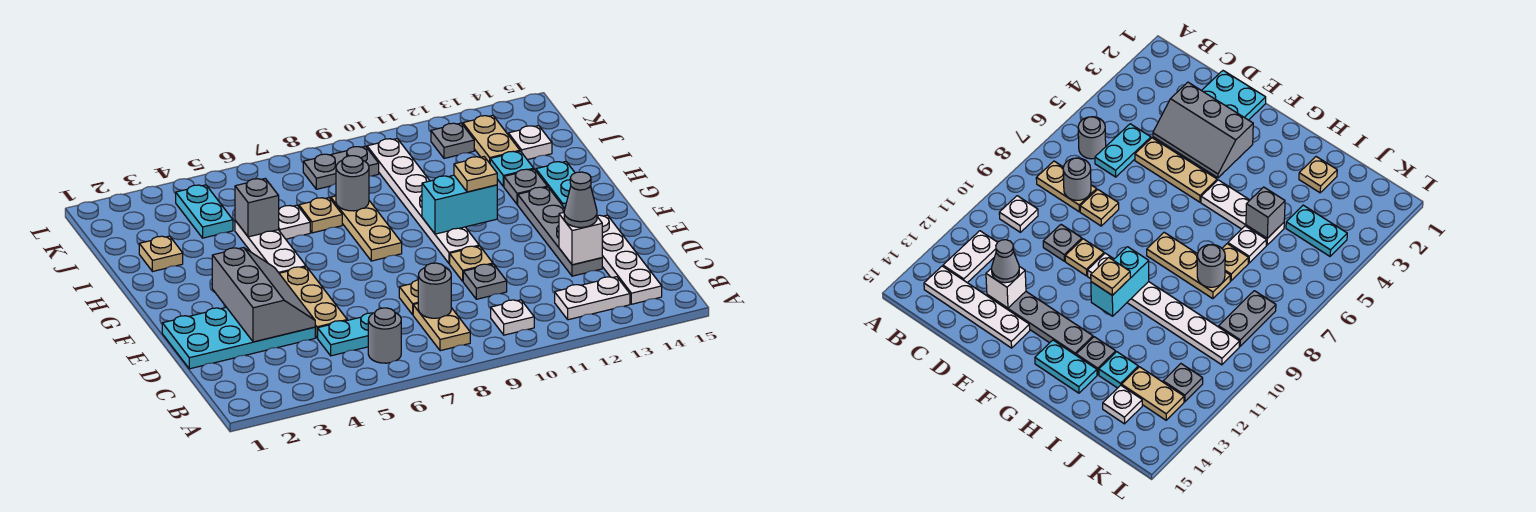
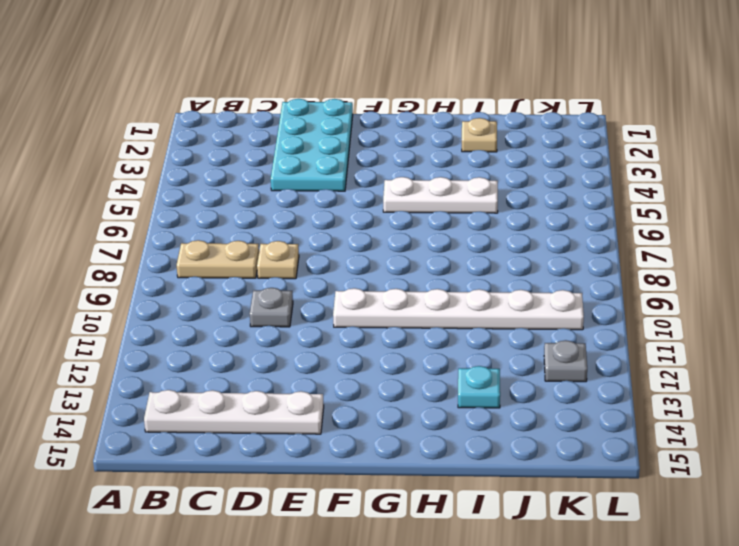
none -> grey 1x1 round brick [368,308,401,363]
none -> white 1x1 plate [491,300,534,335]
none -> white 1x2 plate [555,277,630,320]
none -> cyan 1x2 plate [318,313,373,356]

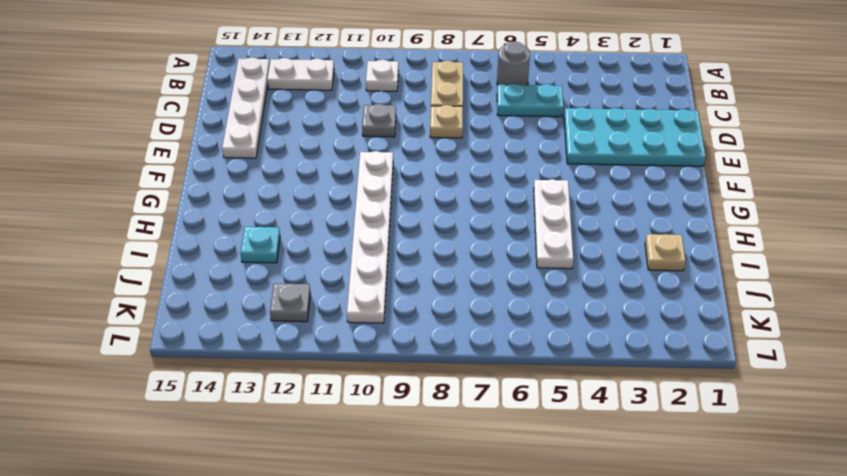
none -> tan 1x3 plate [279,267,347,338]
none -> grey 1x4 plate [518,187,602,276]
none -> tan 1x1 plate [450,246,493,281]
none -> tan 1x3 plate [331,196,402,261]

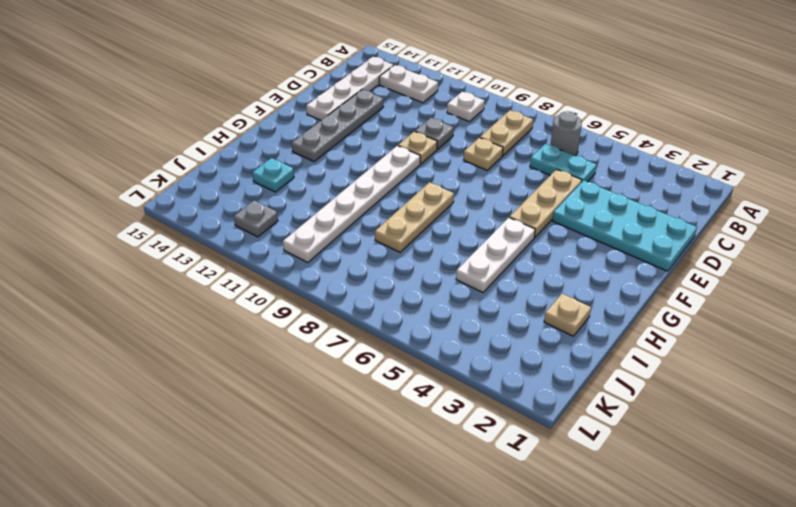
none -> cyan 1x2 plate [536,162,575,208]
none -> grey 1x1 plate [504,169,547,205]
none -> white 1x1 plate [279,205,310,239]
none -> tan 1x1 plate [299,198,342,233]

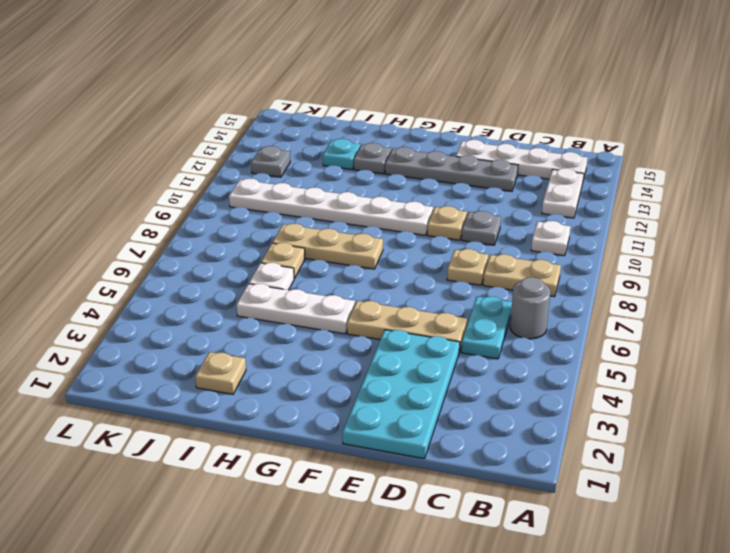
none -> cyan 1x2 plate [536,162,575,208]
none -> cyan 1x2 plate [176,185,233,238]
none -> tan 1x2 plate [463,115,520,163]
none -> white 1x1 plate [508,126,552,160]

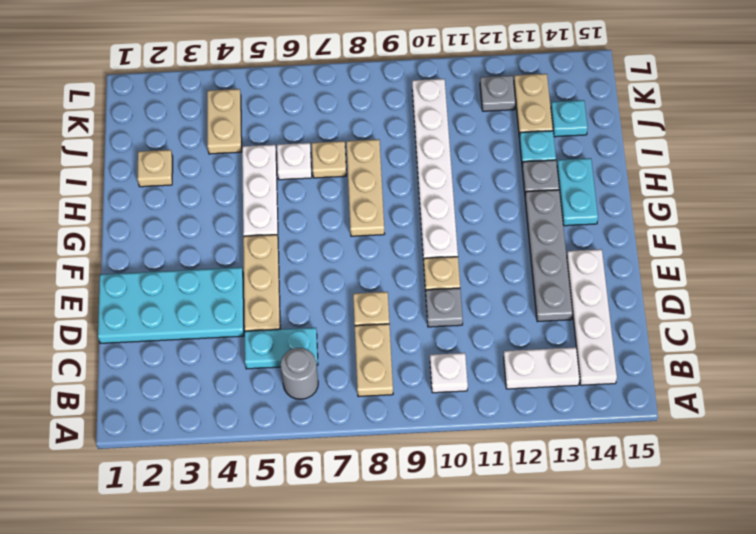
tan 1x2 plate [207,89,242,154] -> cyan 1x2 plate [176,185,233,238]
cyan 1x1 plate [551,100,588,137] -> white 1x1 plate [508,126,552,160]
none -> grey 1x2 plate [303,146,379,189]
none -> grey 1x1 round brick [418,263,451,318]
none -> grey 2x3 slope [212,248,315,342]
none -> white 1x1 brick [559,212,602,265]

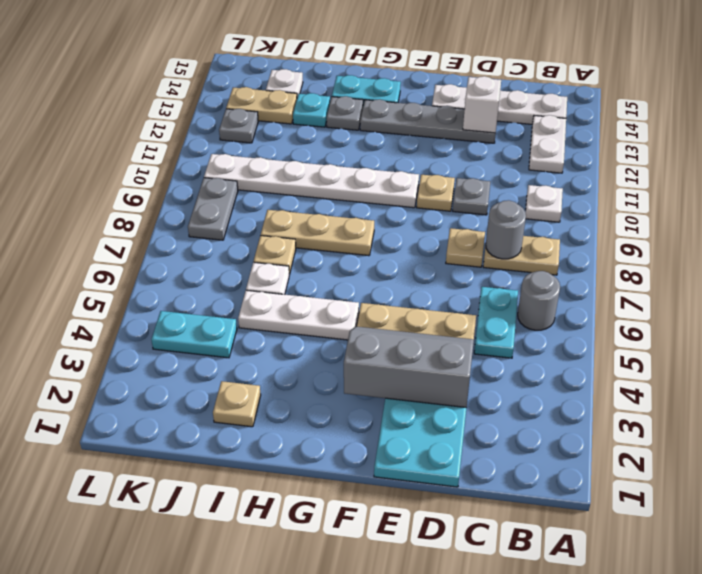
none -> cyan 1x2 brick [422,175,497,234]
none -> grey 1x1 brick [235,179,279,237]
none -> grey 1x1 round brick [336,156,369,211]
none -> grey 1x1 cone [564,172,597,227]

